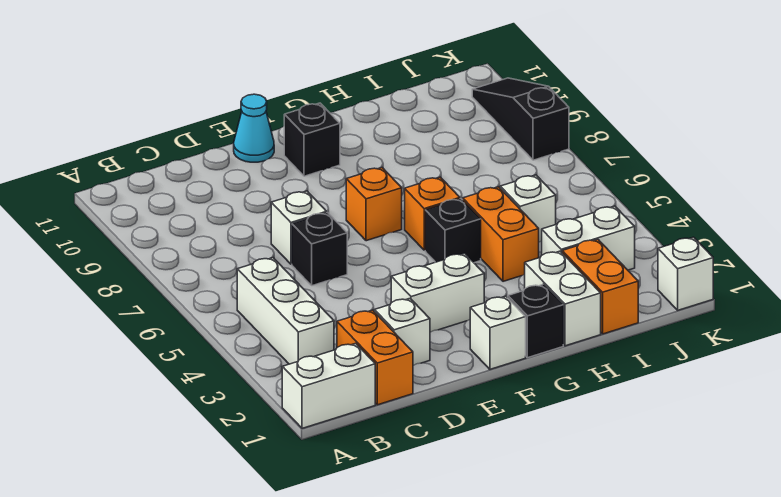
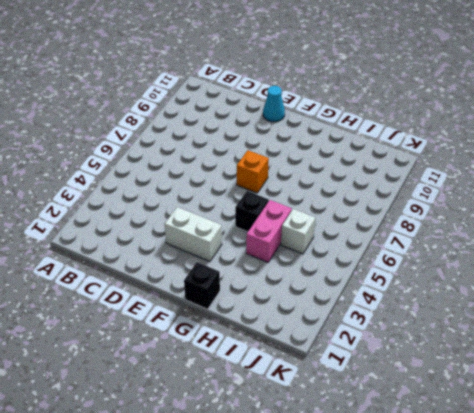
pink 1x2 brick [246,200,292,262] -> orange 1x2 brick [463,187,539,281]
none -> white 1x2 brick [282,343,375,428]
none -> white 1x3 brick [237,258,334,364]
none -> orange 1x2 brick [337,310,413,405]

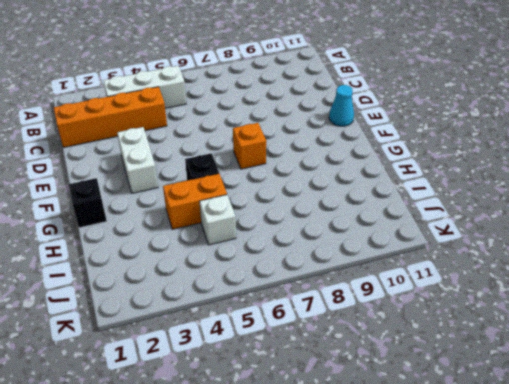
orange 1x4 brick [54,87,167,148] -> orange 1x2 brick [337,310,413,405]
none -> white 1x2 brick [282,343,375,428]
none -> white 1x1 brick [374,299,430,366]
none -> black 1x1 brick [292,213,347,286]

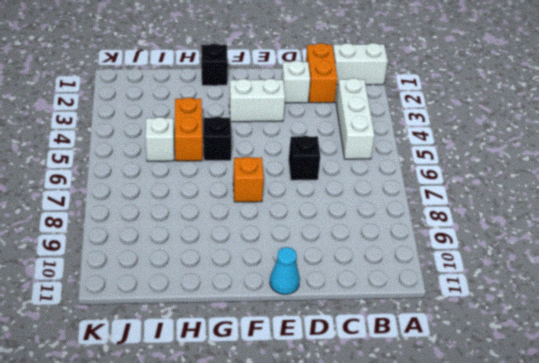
none -> white 1x1 brick [271,191,327,264]
none -> white 1x1 brick [470,296,526,369]
none -> black 1x1 brick [284,103,340,176]

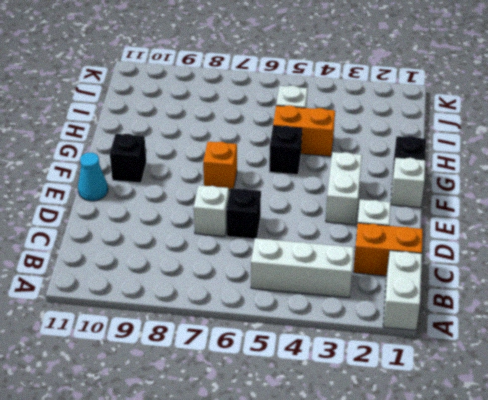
none -> orange 1x1 brick [405,177,460,250]
none -> white 1x2 brick [525,251,601,346]
none -> orange 1x2 brick [562,239,638,334]

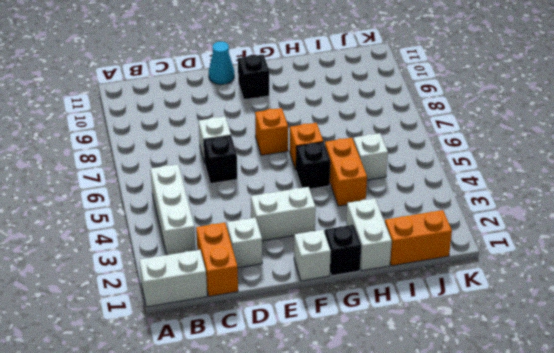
orange 1x2 brick [385,210,452,266] -> orange 1x2 brick turned to [562,239,638,334]
none -> white 1x2 brick [542,206,635,270]
none -> white 1x1 brick [658,237,713,310]
none -> black 1x3 slope [472,78,569,160]

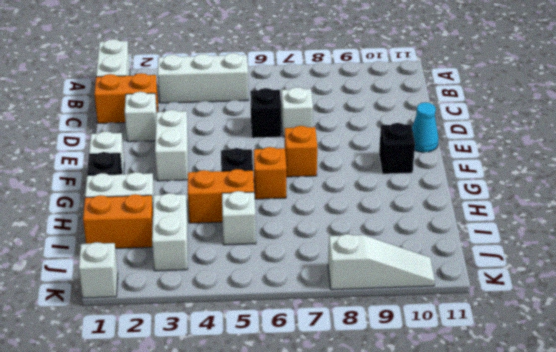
white 1x3 slope [328,234,435,290] -> black 1x3 slope [472,78,569,160]

